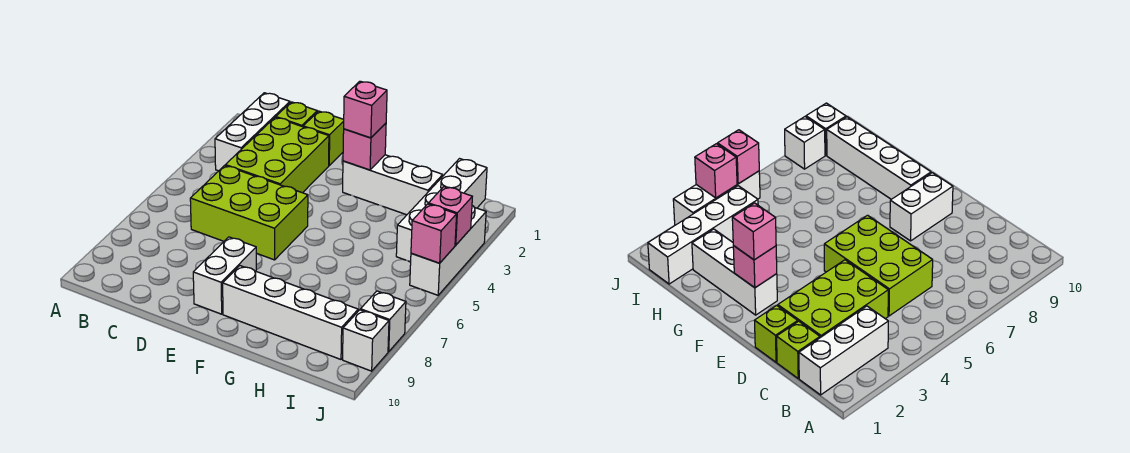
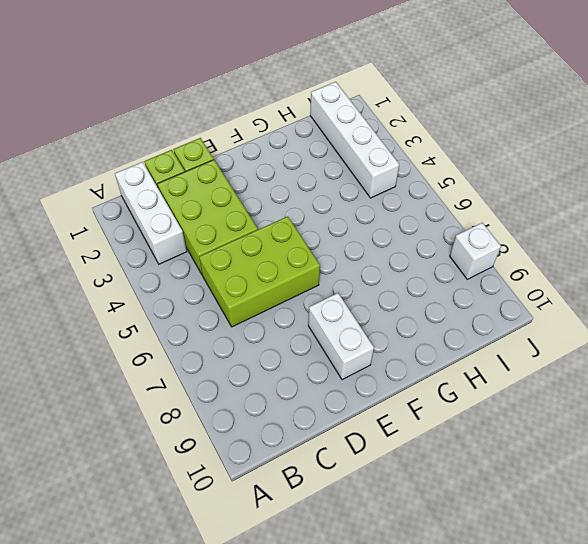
none -> white 1x3 brick [343,155,443,215]
none -> white 1x4 brick [223,266,358,359]
none -> white 1x3 brick [410,206,486,295]

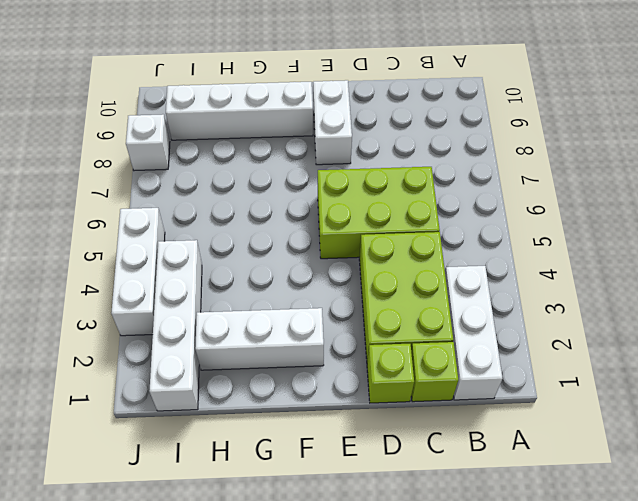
none -> white 1x1 brick [343,310,389,371]
none -> pink 1x1 brick [343,123,386,170]
none -> pink 1x1 brick [428,187,472,245]

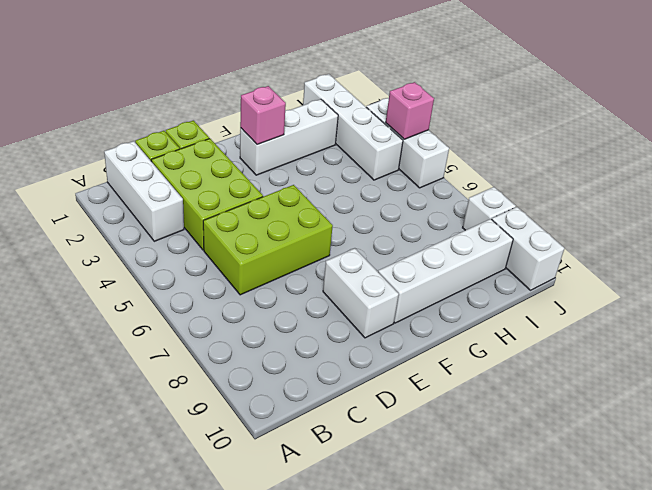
white 1x2 brick [492,207,564,290] -> white 1x1 brick [343,310,389,371]
none -> pink 1x1 brick [411,204,457,263]
none -> pink 1x1 brick [344,81,387,138]

